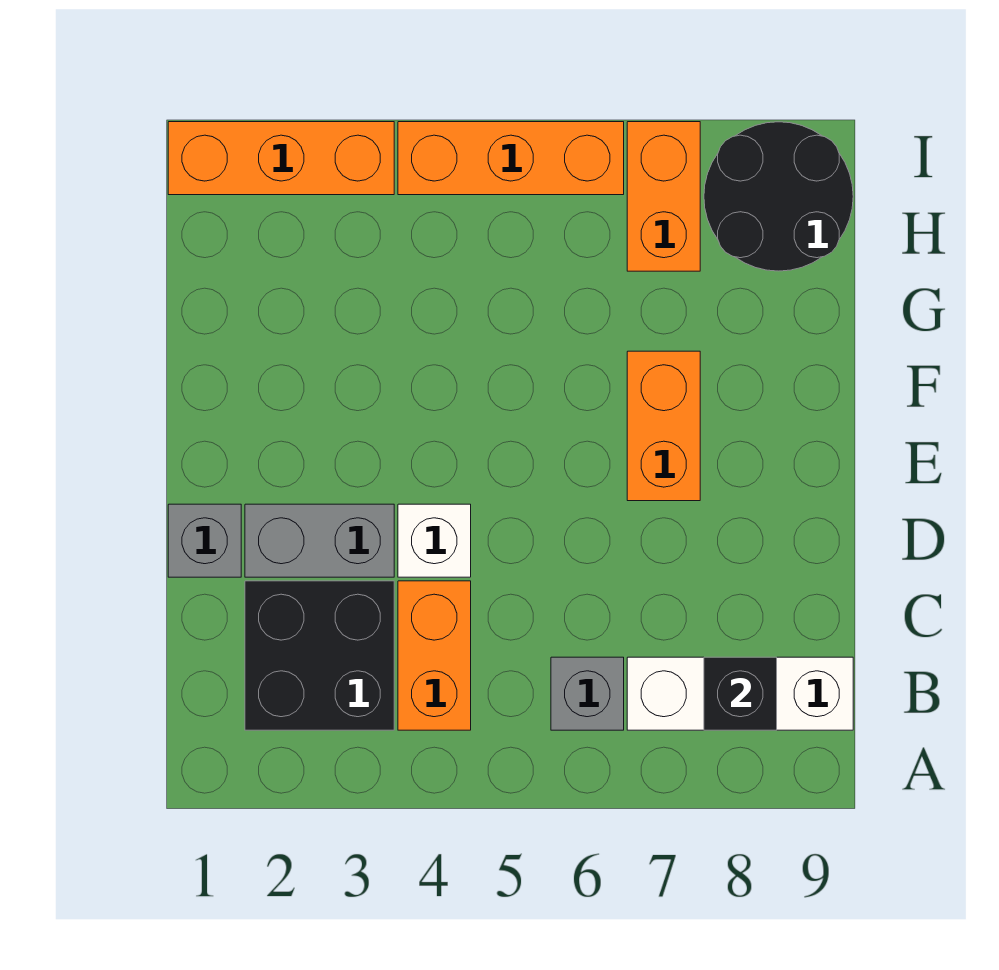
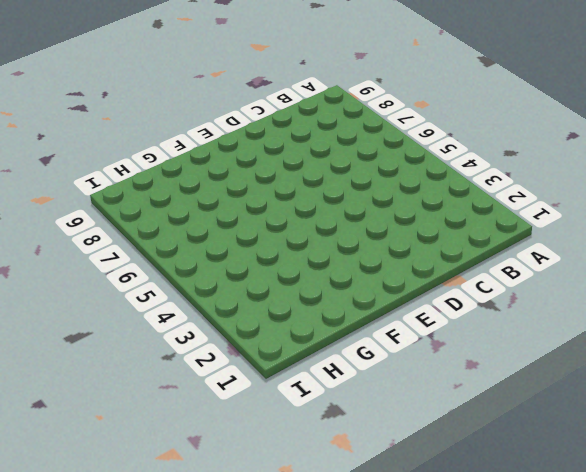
none -> black 2x2 brick [245,581,394,730]
none -> orange 1x2 brick [398,581,471,730]
none -> grey 1x1 brick [551,657,624,730]

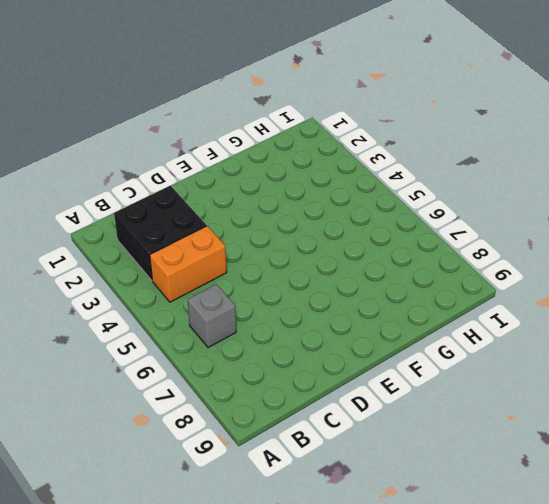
none -> white 1x3 brick [627,657,853,730]
none -> grey 1x1 brick [168,504,241,577]
none -> grey 1x2 brick [245,504,394,577]

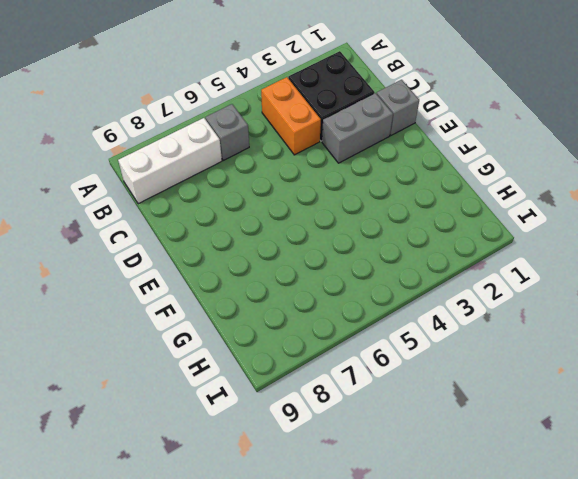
none -> white 1x1 brick [398,504,471,577]
none -> orange 1x2 brick [627,351,700,501]
none -> orange 1x2 brick [627,122,700,271]

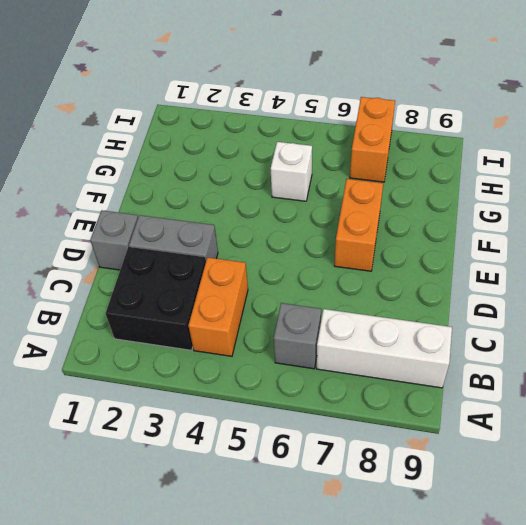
white 1x1 brick [271,142,312,201] -> white 1x1 brick moved to [398,504,471,577]
none -> black 2x2 round brick [704,122,853,271]
none -> orange 1x3 brick [168,122,394,195]
none -> orange 1x3 brick [398,122,624,195]

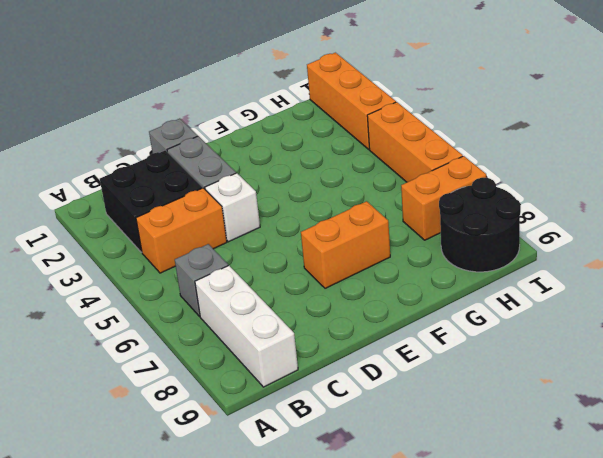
none -> black 1x1 brick [704,657,777,730]

